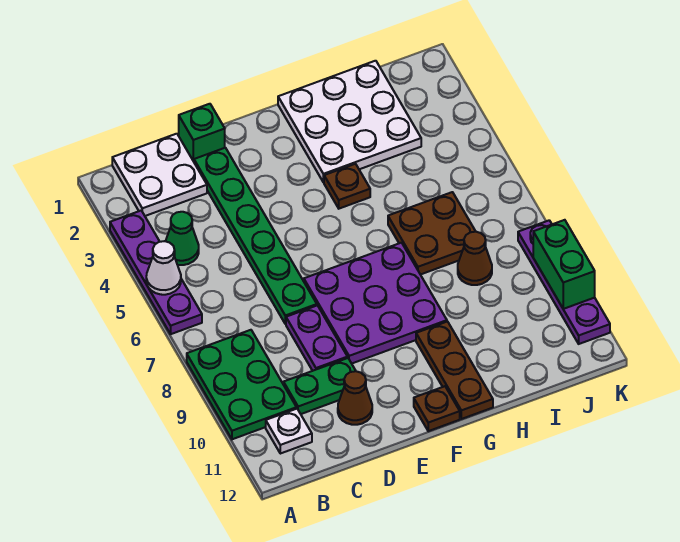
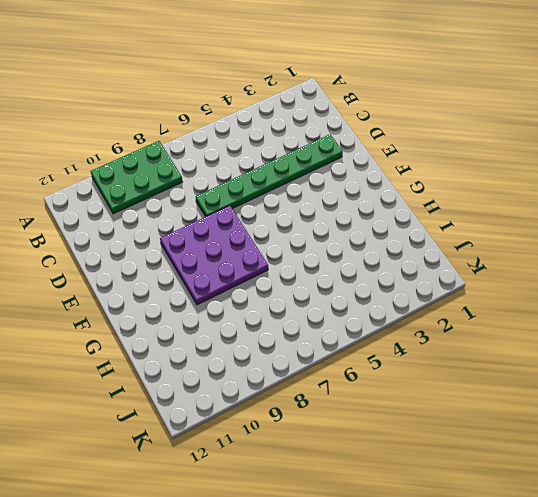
none -> purple 1x4 plate [110,211,202,334]
none -> white 2x2 plate [112,134,207,216]
none -> green 1x1 cone [166,212,199,265]

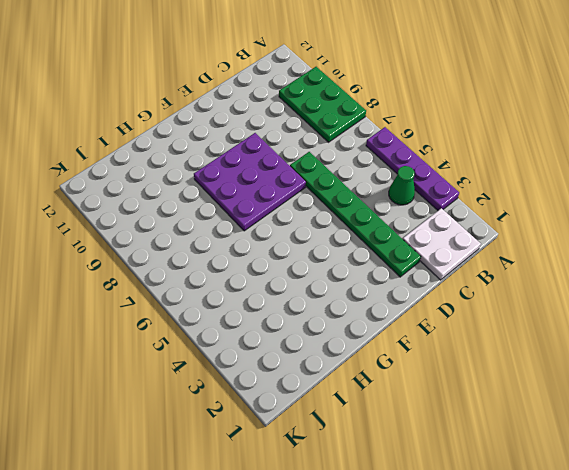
none -> white 1x1 plate [266,409,312,454]
none -> green 1x2 plate [284,358,356,414]
none -> green 1x1 brick [179,104,225,162]

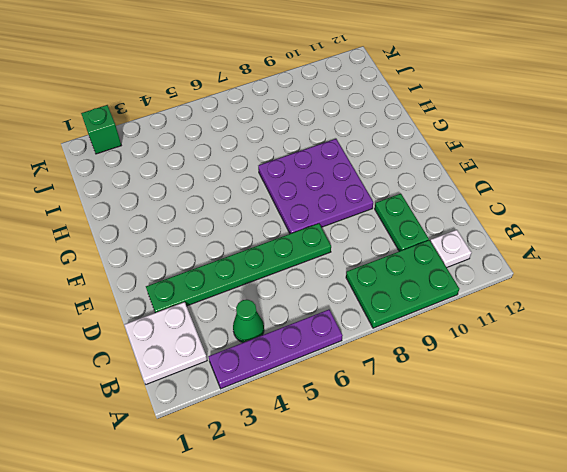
green 1x1 brick [81,105,121,154] -> green 1x1 brick moved to [179,104,225,162]
none -> purple 1x2 plate [286,305,347,371]
none -> brown 1x1 cone [338,371,372,425]
none -> brown 1x1 plate [414,386,460,431]

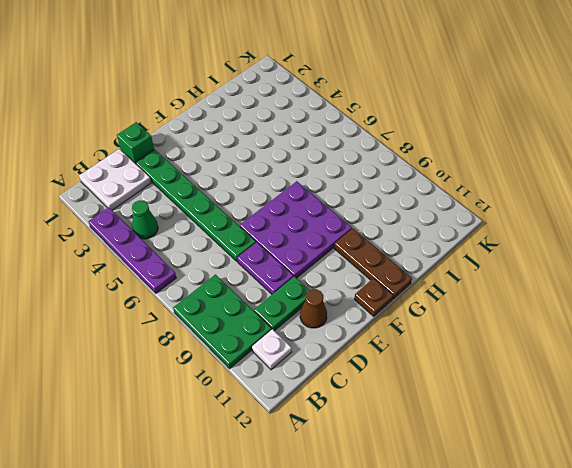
none -> white 3x3 plate [278,61,421,182]
none -> brown 1x1 plate [324,164,370,209]
none -> brown 2x2 plate [388,192,476,275]

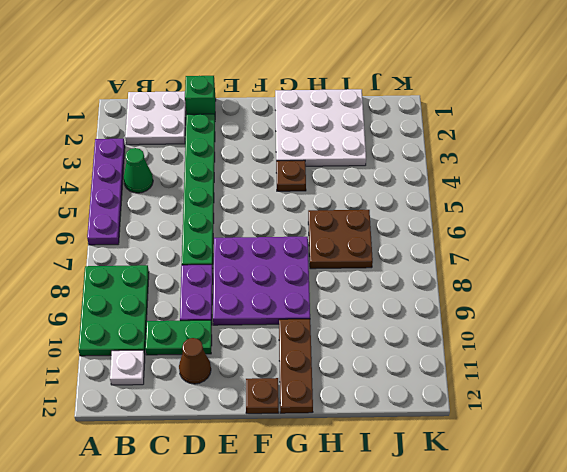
none -> brown 1x1 cone [458,232,492,285]
none -> purple 1x4 plate [518,220,610,344]
none -> white 1x1 cone [146,241,181,295]

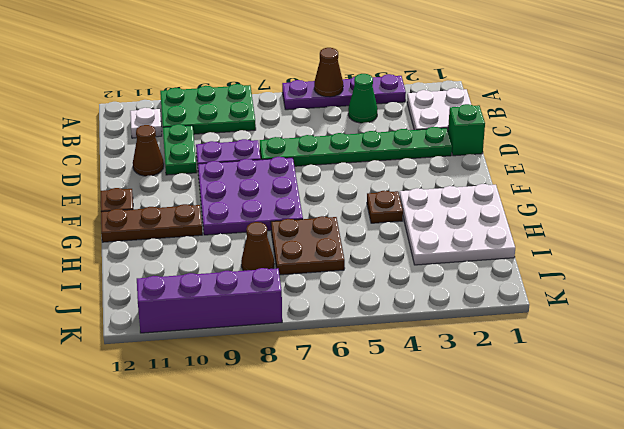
brown 1x1 cone [314,48,343,97] -> white 1x1 cone [146,241,181,295]
purple 1x4 brick [137,268,282,333] -> purple 1x4 plate [518,220,610,344]
none -> green 1x2 brick [533,220,595,309]

